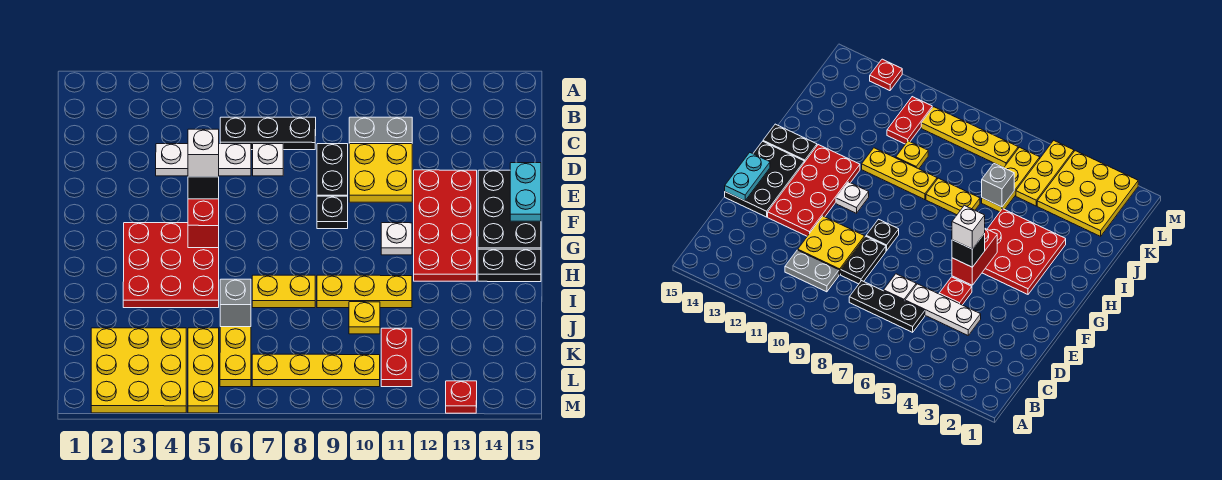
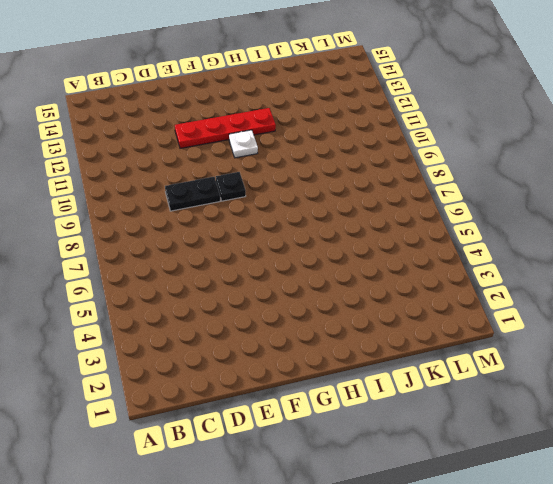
red 1x4 plate [175,108,276,148] -> red 2x4 plate [414,170,477,281]
none -> black 1x3 plate [220,117,316,150]
none -> grey 1x2 plate [349,117,412,144]
none -> white 1x3 plate [156,144,251,176]

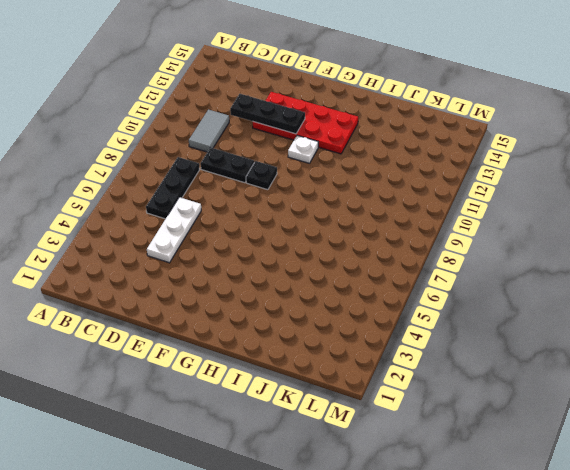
grey 1x2 tile [189,110,229,152] -> grey 1x2 plate [349,117,412,144]
black 1x3 plate [230,94,305,134] -> none
none -> white 1x1 plate [253,144,283,176]
none -> yellow 2x2 plate [349,144,412,202]
none -> red 1x1 plate [939,277,972,305]

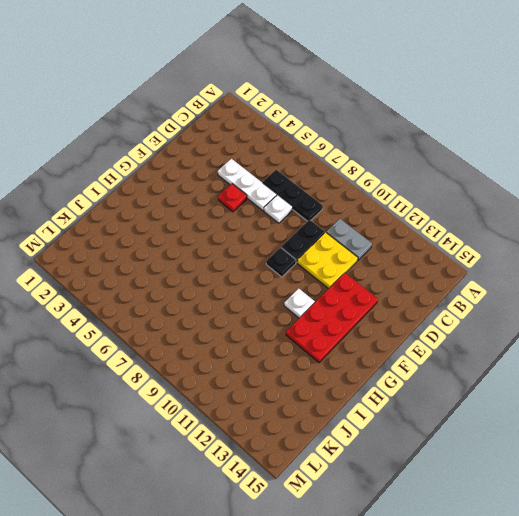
none -> black 2x3 plate [478,170,541,249]
none -> red 3x3 plate [123,223,219,308]
none -> black 1x2 plate [478,249,541,282]

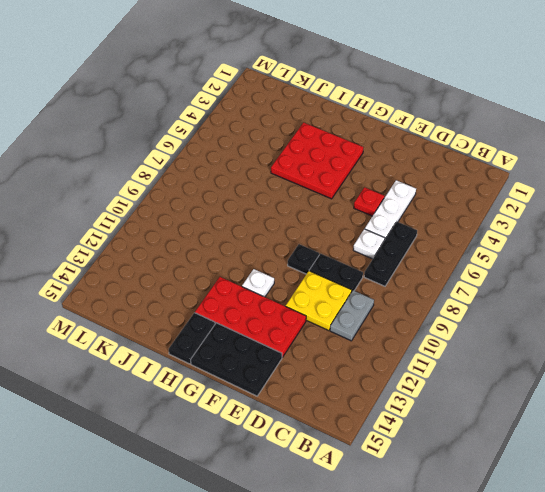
none -> yellow 1x2 plate [252,275,315,308]
none -> yellow 1x3 plate [317,275,412,308]
none -> yellow 1x3 plate [220,327,251,387]

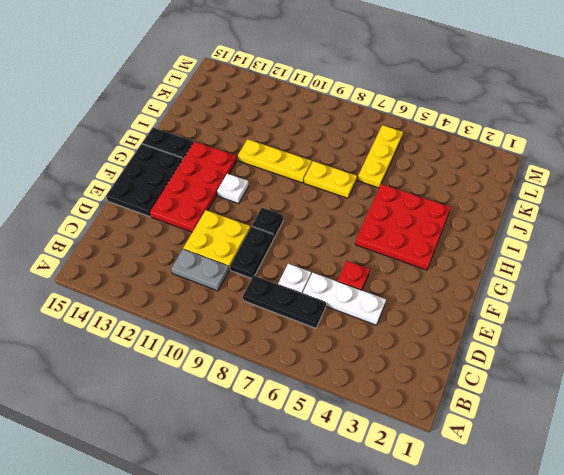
none -> yellow 1x1 plate [349,302,380,334]
none -> yellow 3x3 plate [91,328,186,413]
none -> yellow 1x3 plate [188,328,219,413]

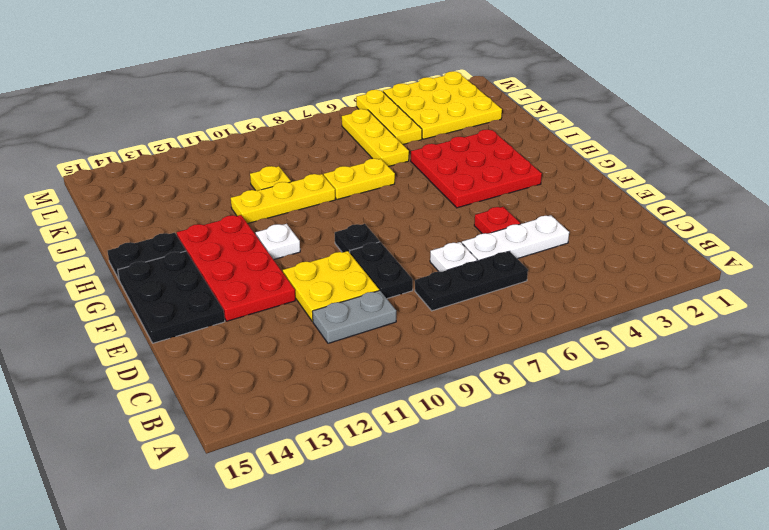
none -> red 1x2 plate [381,328,412,387]
none -> yellow 1x4 plate [252,354,380,387]
none -> red 1x1 plate [446,381,477,413]

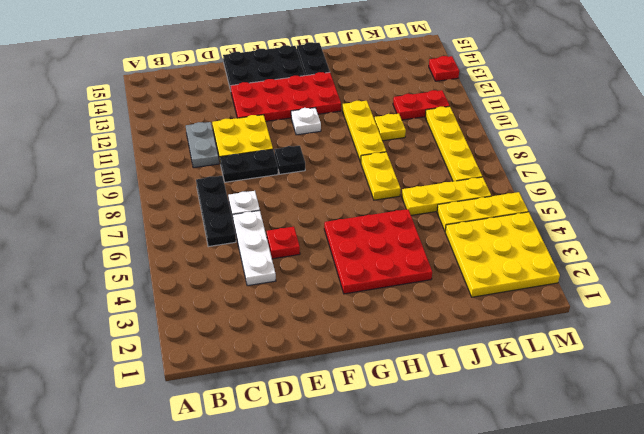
none -> cyan 1x2 plate [510,163,541,221]
none -> red 1x2 brick [188,199,219,248]
none -> grey 1x1 brick [220,279,251,327]

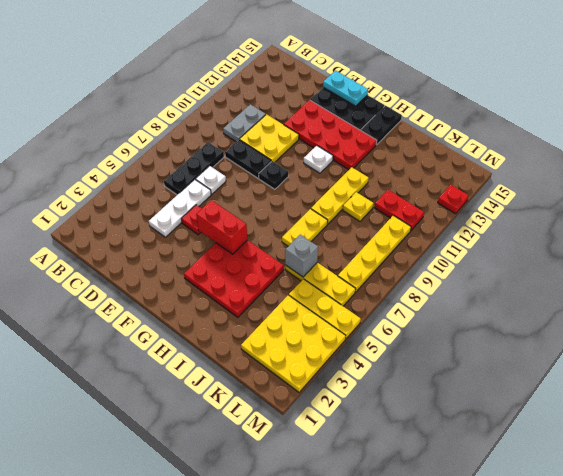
none -> black 1x1 brick [188,177,219,199]
none -> white 1x1 brick [188,129,219,177]

